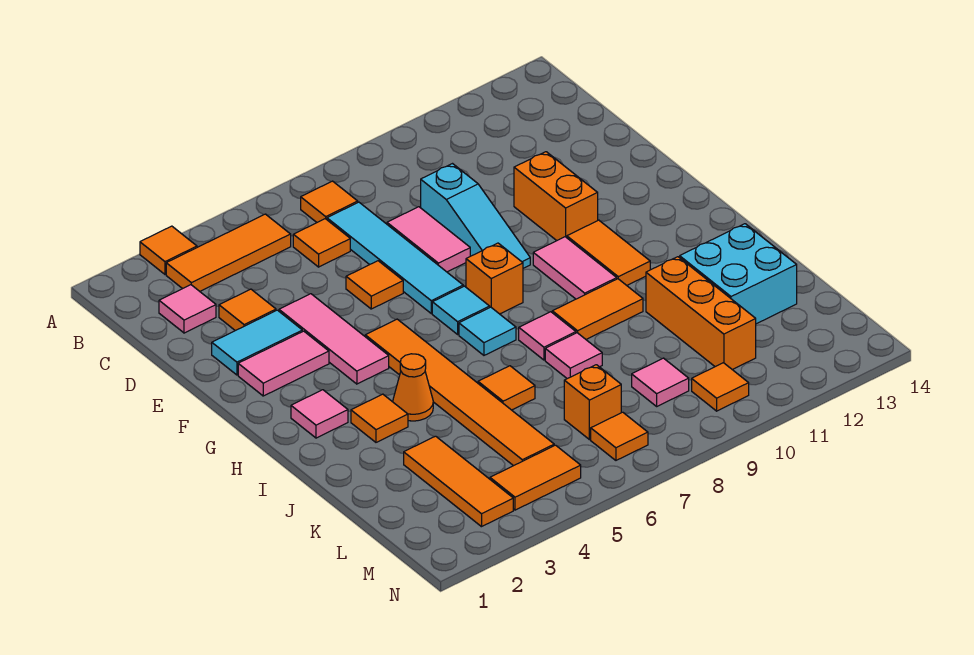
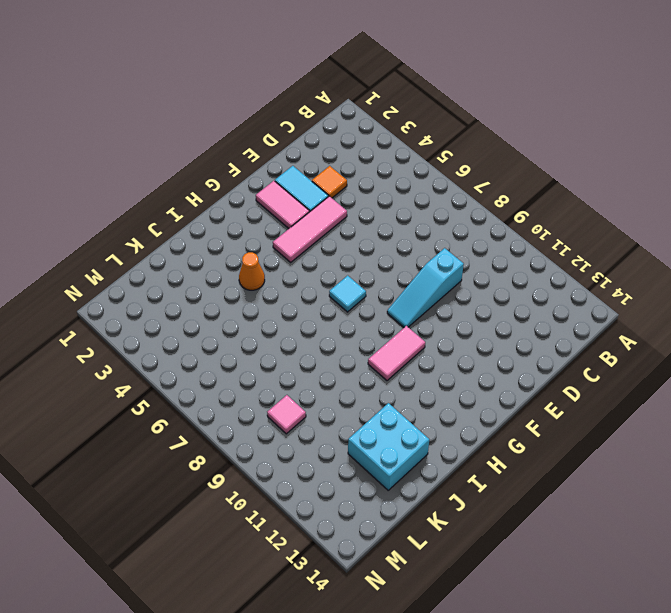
none -> orange 1x1 tile [140,226,197,274]
none -> orange 1x3 tile [166,214,291,291]
none -> orange 1x1 tile [301,181,358,222]
none -> pink 1x1 tile [159,285,216,333]

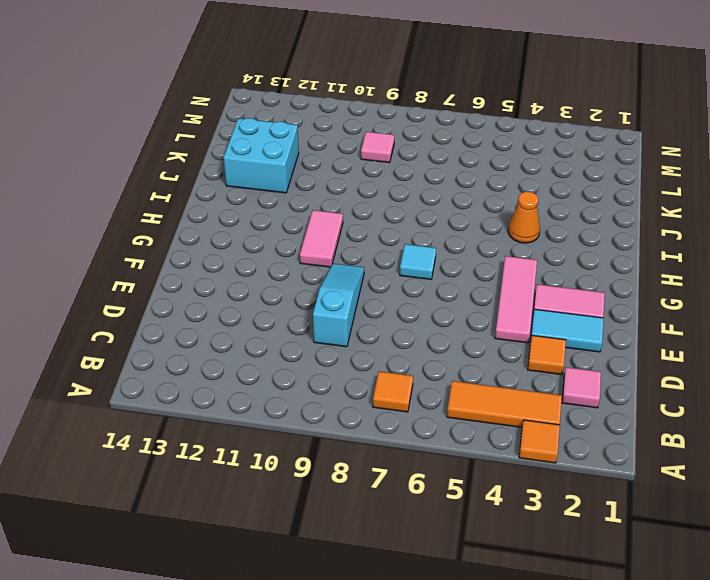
none -> orange 1x1 tile [293,219,350,267]
none -> cyan 1x4 tile [327,202,463,313]
none -> pink 1x2 tile [387,207,470,272]
none -> orange 1x1 tile [346,261,403,309]

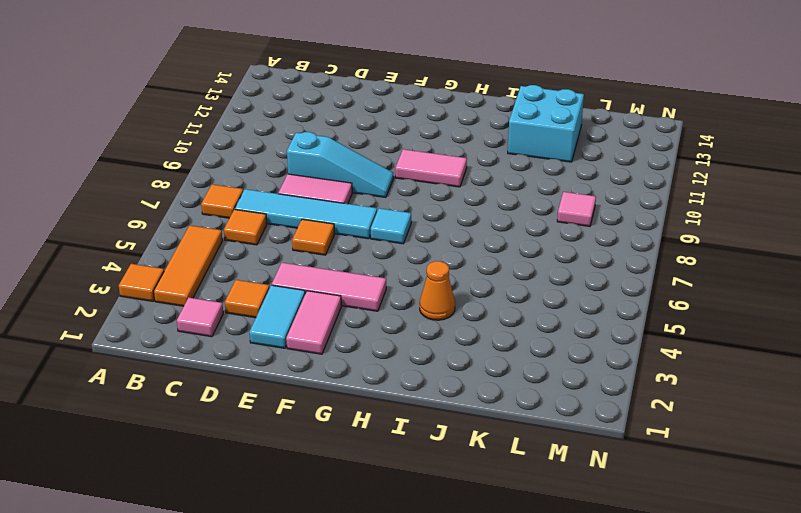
none -> orange 1x2 brick [514,152,598,241]
none -> orange 1x6 tile [365,319,554,466]
none -> orange 1x1 brick [466,243,523,314]
none -> orange 1x2 tile [567,220,650,285]

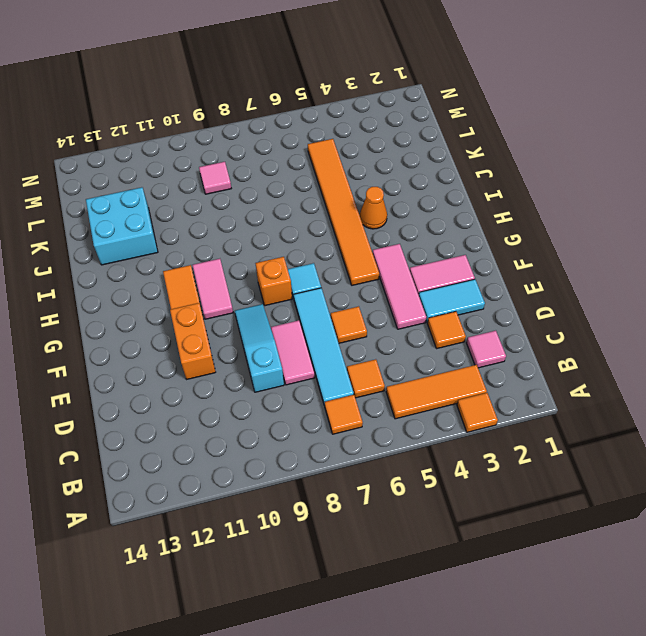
none -> pink 1x1 tile [291,390,348,438]
none -> cyan 1x1 tile [459,307,516,355]
none -> orange 1x1 tile [351,394,408,442]
none -> pink 1x1 tile [519,312,576,360]

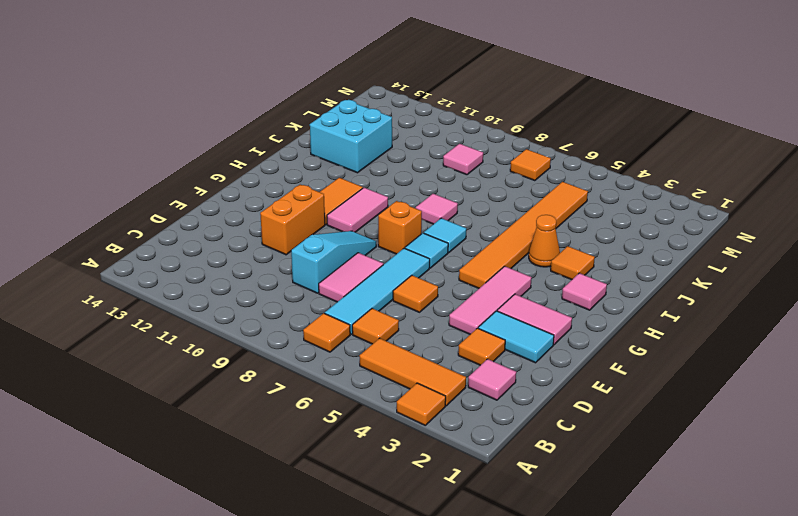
none -> orange 1x2 tile [552,279,643,339]
none -> orange 1x1 tile [478,366,535,410]
none -> pink 1x1 tile [545,333,602,379]
none -> orange 1x3 brick [646,257,756,370]

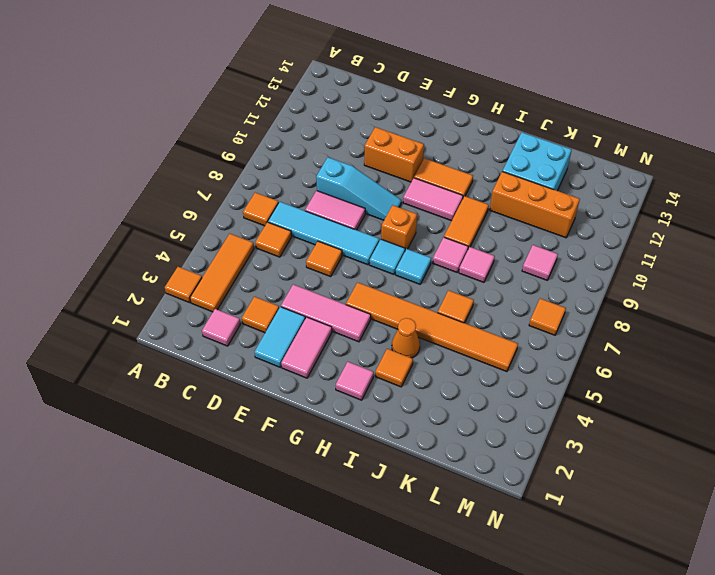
none -> orange 1x3 tile [404,436,513,527]
none -> orange 1x1 brick [564,365,621,440]
none -> orange 1x2 tile [490,445,581,510]
none -> orange 1x1 tile [692,363,749,411]

